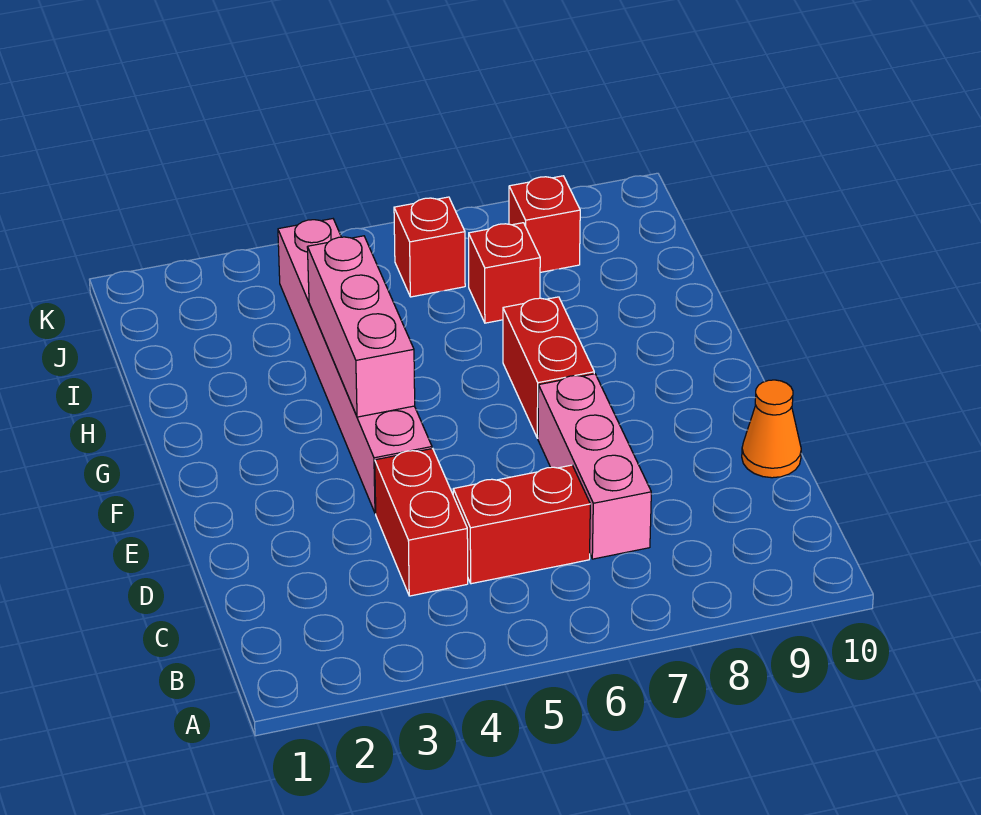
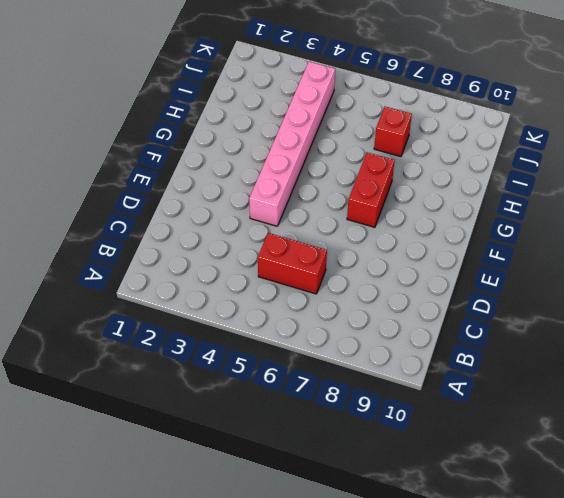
none -> red 1x2 brick [375,449,468,596]
none -> pink 1x3 brick [538,374,651,559]

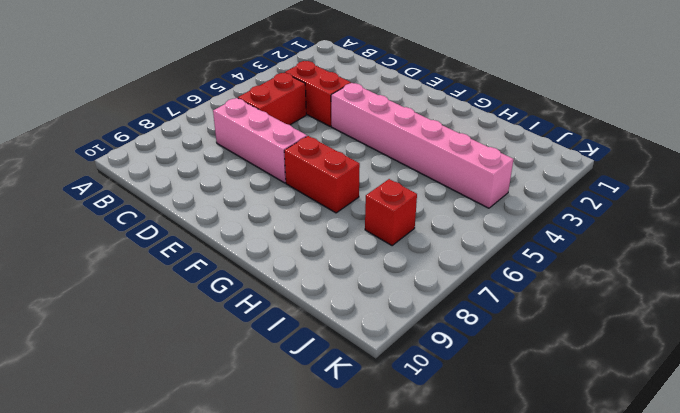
none -> orange 1x1 cone [742,380,801,478]
none -> red 1x1 brick [394,197,465,297]

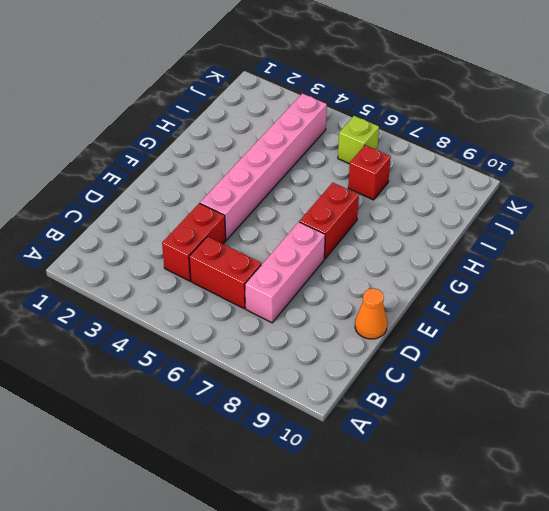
lime 1x1 brick [338,116,379,164] -> red 1x1 brick [394,197,465,297]
none -> red 1x1 brick [509,176,580,272]
none -> pink 1x3 brick [307,236,415,417]

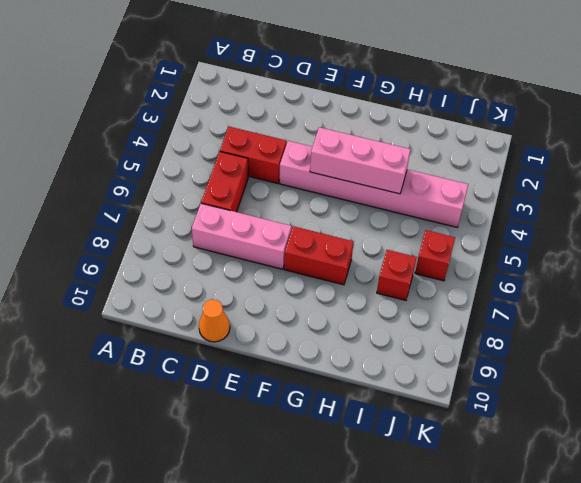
none -> red 1x1 brick [509,176,580,272]

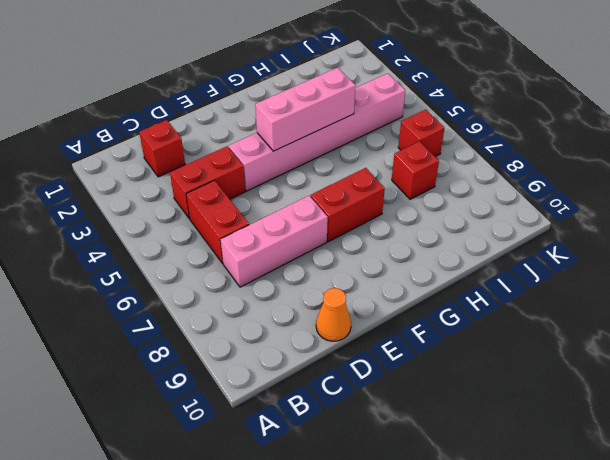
red 1x1 brick [139,120,185,177] -> red 1x1 brick moved to [509,176,580,272]

